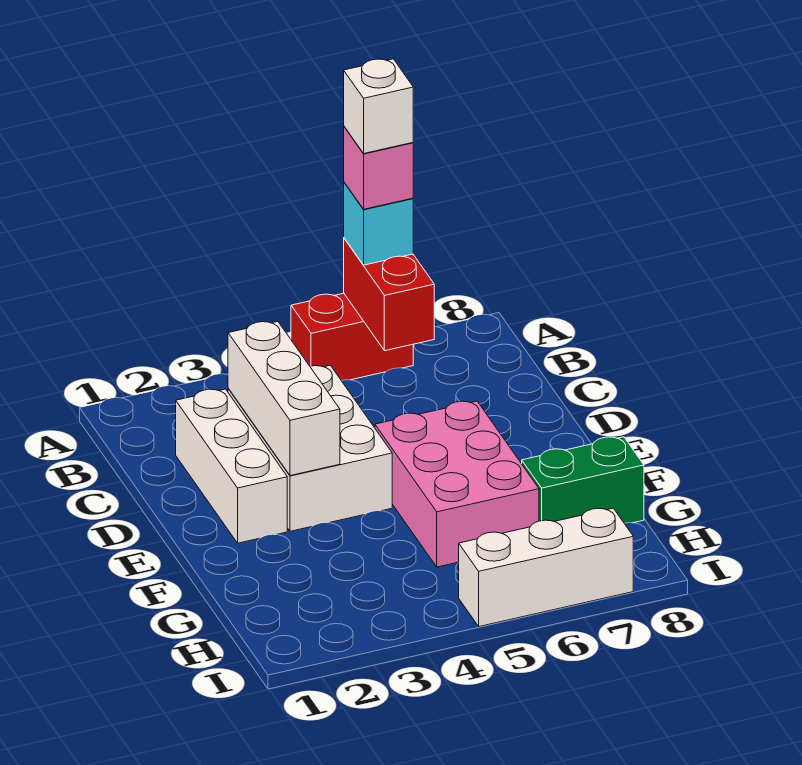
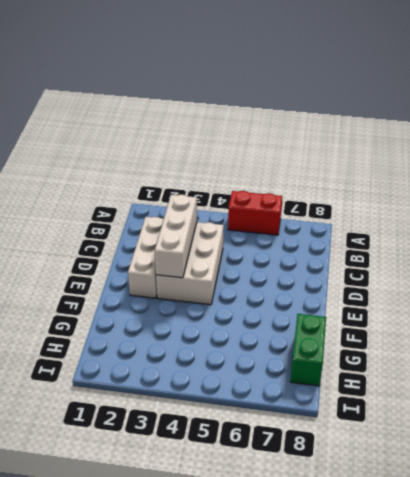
green 1x2 brick [290,314,326,386] -> green 1x2 brick turned to [522,437,644,523]
none -> pink 2x3 brick [375,401,539,567]
none -> white 1x3 brick [459,508,633,627]

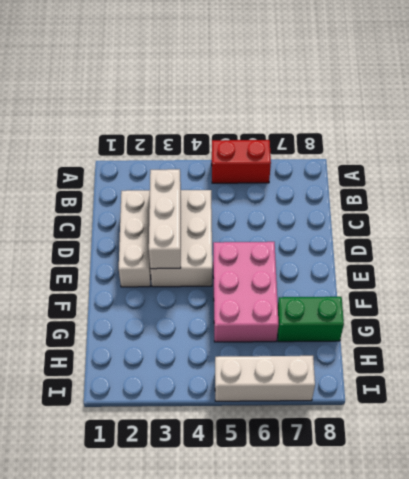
none -> red 1x2 brick [344,238,434,351]
none -> cyan 1x1 brick [344,182,413,265]

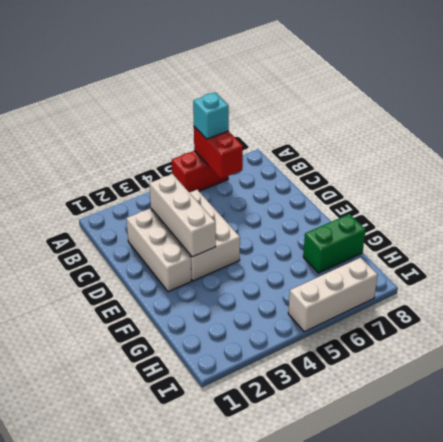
none -> pink 2x3 brick [375,401,539,567]
none -> pink 1x1 brick [344,127,413,209]

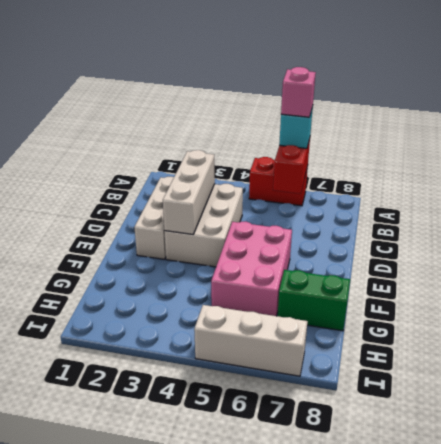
none -> white 1x1 brick [344,59,413,153]

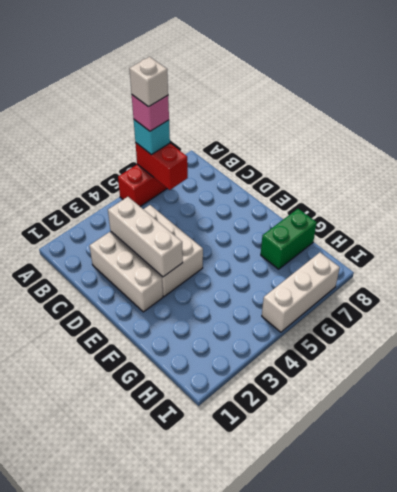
none -> pink 2x3 brick [375,401,539,567]

